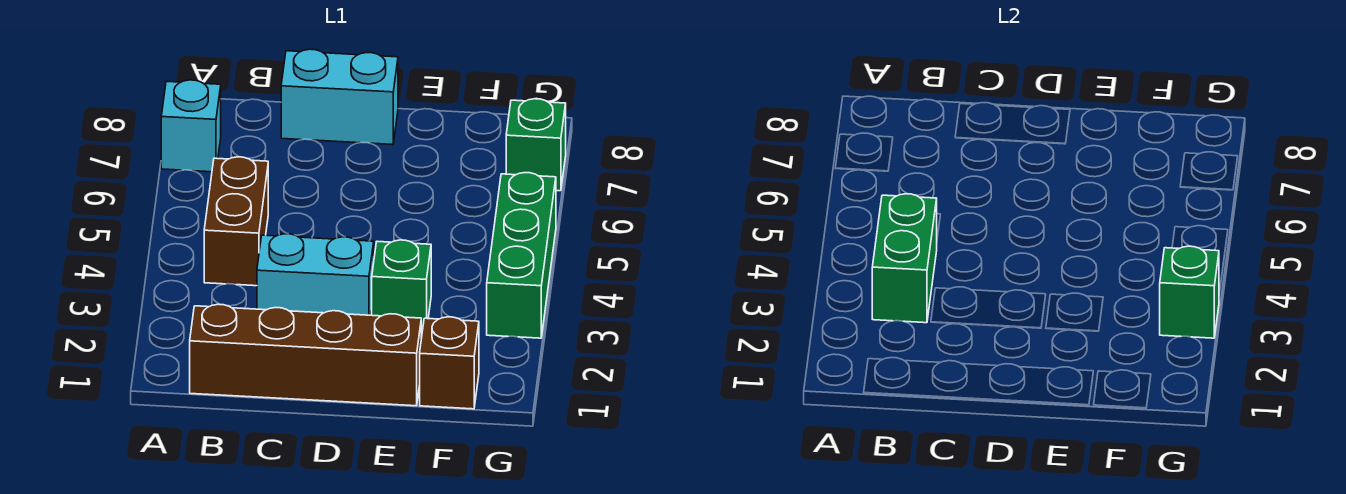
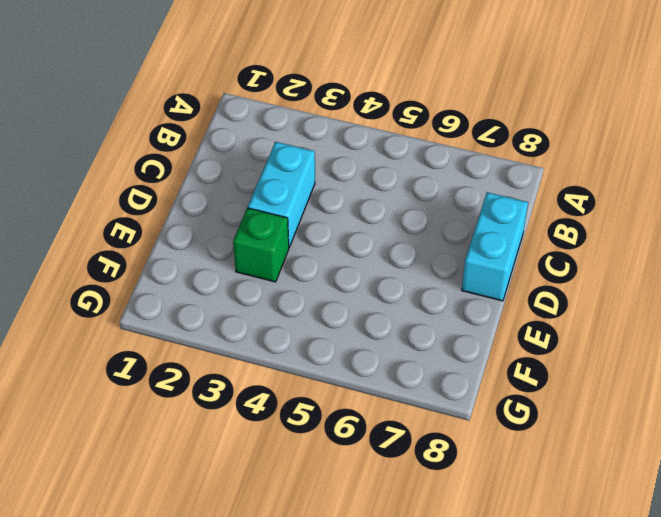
none -> cyan 1x1 brick [161,80,221,172]
none -> brown 1x4 brick [190,304,421,406]

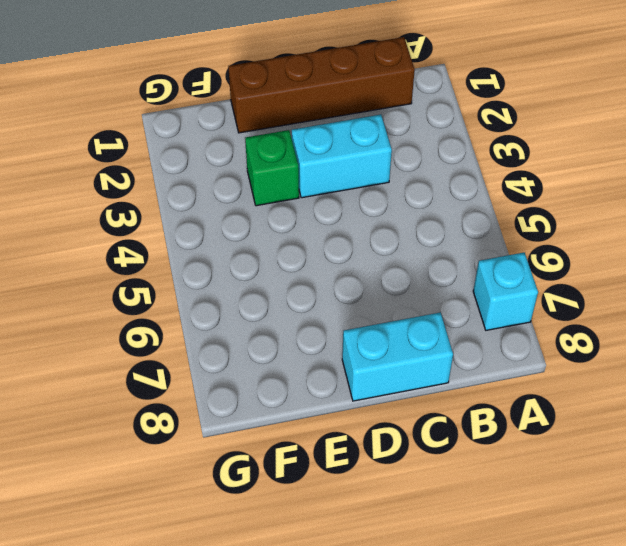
none -> brown 1x2 brick [204,157,268,286]
none -> brown 1x1 brick [420,317,479,409]

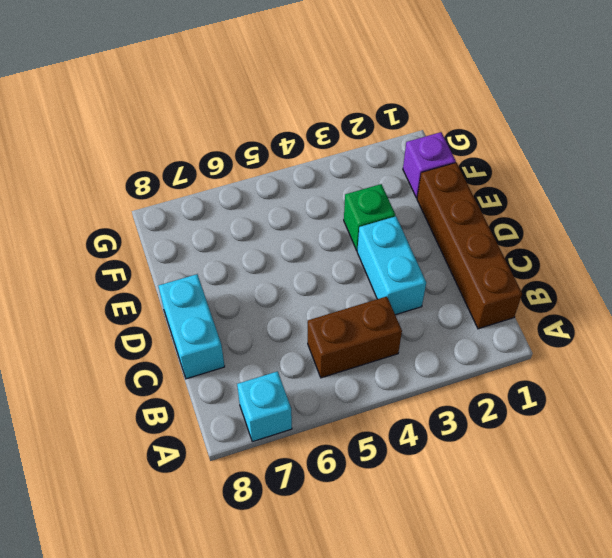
purple 1x1 brick [403,132,456,198] -> brown 1x1 brick [420,317,479,409]
none -> green 1x3 brick [487,173,556,338]
none -> green 1x1 brick [506,99,566,191]

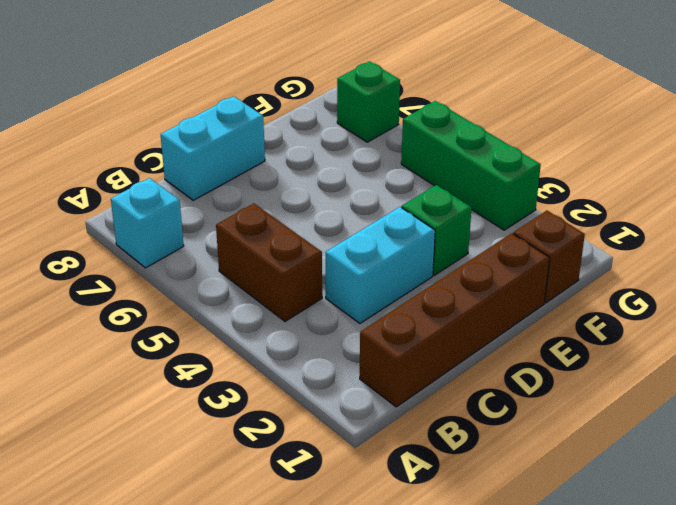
none -> green 1x2 brick [872,194,937,323]
none -> green 1x1 brick [1160,246,1219,338]

